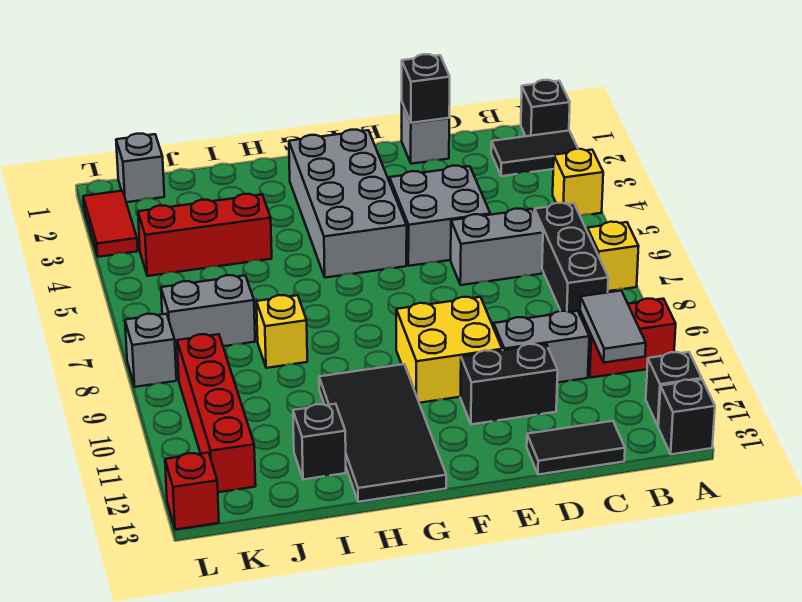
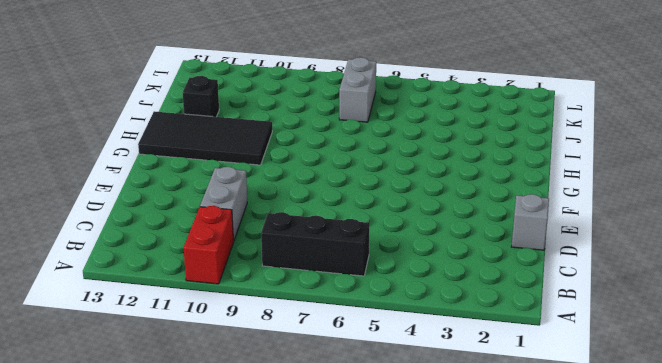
none -> black 1x1 brick [521,80,570,136]
none -> black 1x2 tile [491,131,578,176]
none -> yellow 1x1 brick [553,149,603,216]

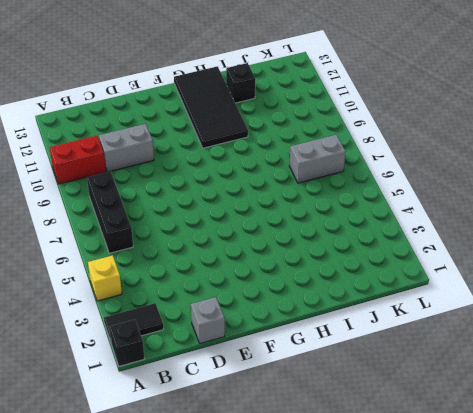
none -> yellow 1x1 brick [587,222,639,291]
none -> black 1x1 brick [646,352,702,425]
none -> black 1x1 brick [658,380,715,454]

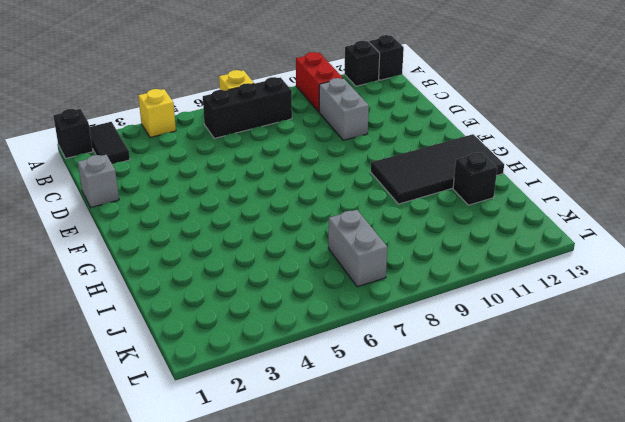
none -> grey 1x2 brick [451,209,543,285]
none -> black 1x2 tile [527,421,625,475]
none -> grey 2x2 brick [389,166,490,266]

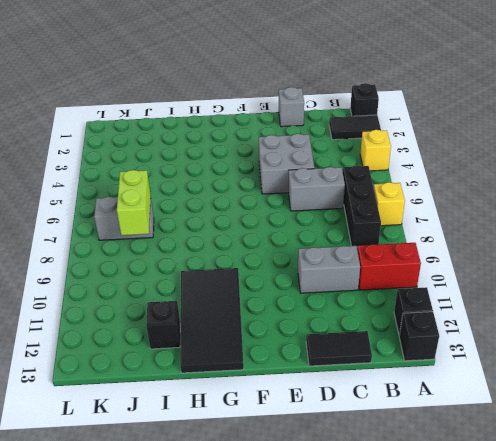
lime 1x2 brick [117,170,151,235] -> none
none -> black 1x2 brick [460,344,558,424]
none -> yellow 2x2 brick [396,297,502,403]
none -> grey 2x4 brick [289,130,407,278]

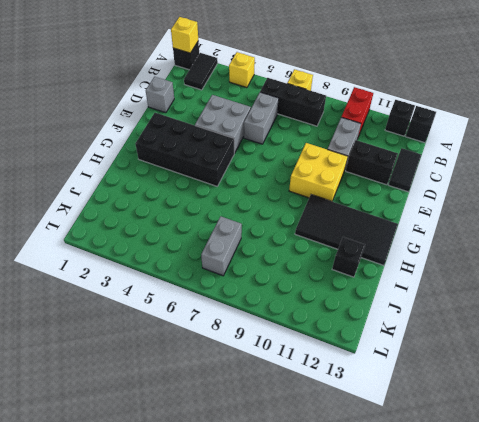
yellow 1x1 brick [171,17,198,53] -> yellow 1x1 brick moved to [256,295,307,368]
black 1x2 brick [346,140,398,185] -> black 1x2 brick turned to [460,344,558,424]
black 2x4 brick [135,113,234,186] -> grey 2x4 brick [289,130,407,278]
none -> red 1x3 brick [138,194,272,276]
none -> grey 1x1 brick [116,134,164,202]
none -> red 1x4 brick [177,334,256,492]

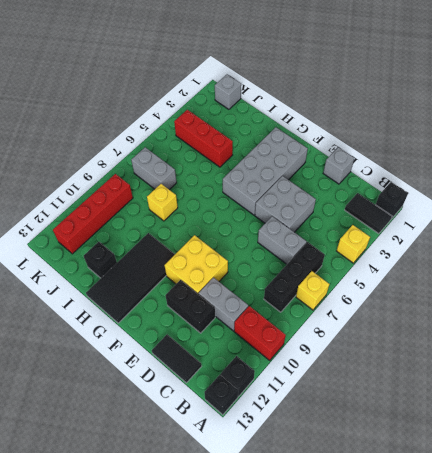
none -> red 1x2 tile [83,191,138,257]
none -> grey 1x1 brick [125,314,176,387]
none -> red 1x1 brick [165,453,219,530]

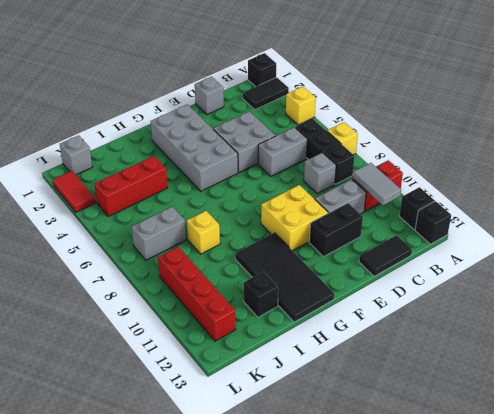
grey 1x1 brick [304,153,336,194] -> grey 1x1 brick moved to [125,314,176,387]
none -> red 1x1 brick [165,453,219,530]
none -> black 1x1 brick [402,54,450,123]

